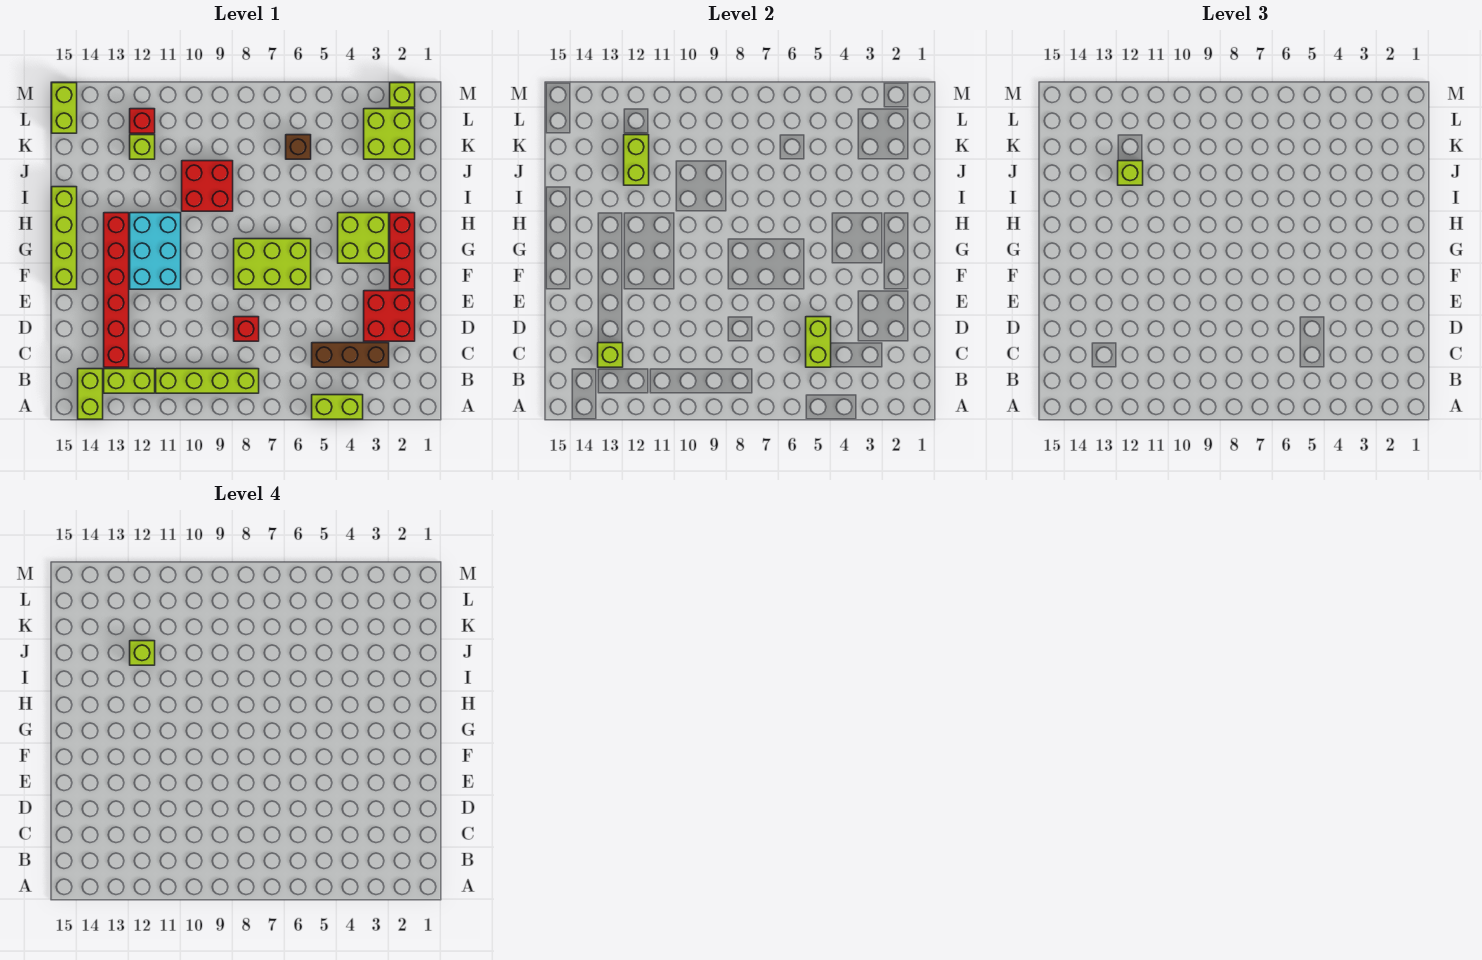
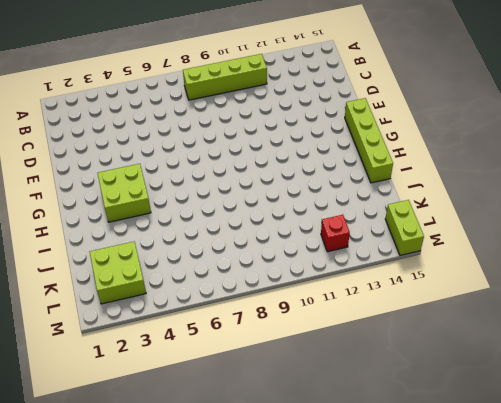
none -> lime 1x2 brick [312,395,363,419]
none -> lime 1x2 brick [78,369,103,419]
none -> lime 1x2 brick [104,369,155,393]

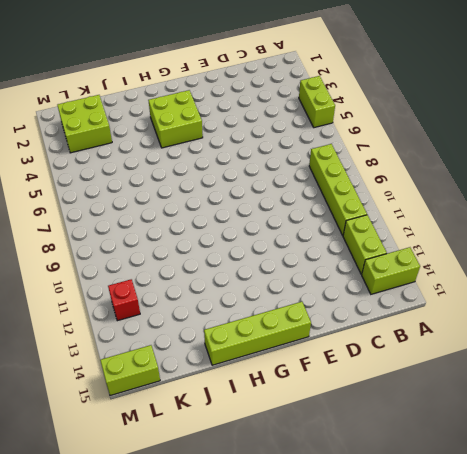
none -> brown 1x3 brick [312,343,389,367]
none -> red 1x6 brick [104,213,129,367]
none -> red 2x2 brick [364,291,415,341]

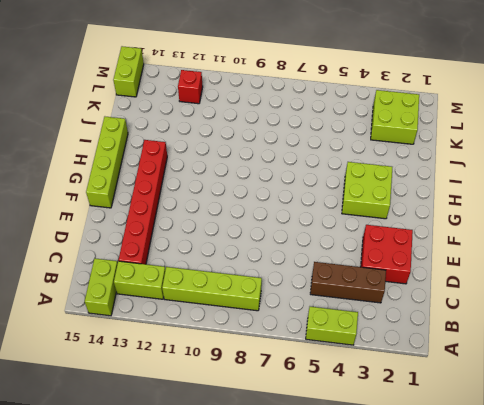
none -> red 1x1 brick [234,317,259,341]
none -> red 1x3 brick [390,213,415,289]
none -> lime 2x3 brick [234,239,311,289]

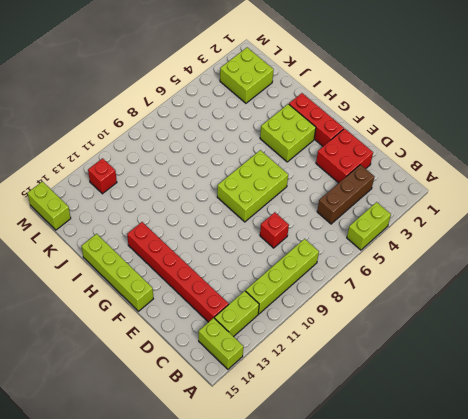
none -> cyan 2x3 brick [130,213,181,289]
none -> red 2x2 brick [182,161,233,211]
none -> brown 1x1 brick [286,135,311,159]

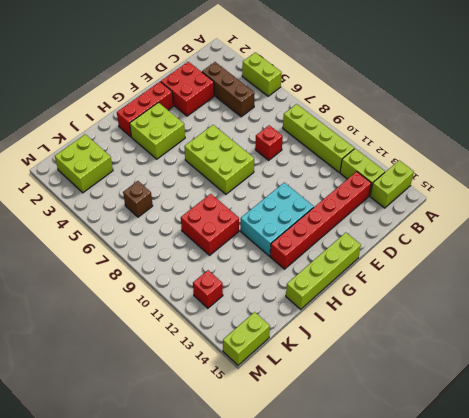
none -> lime 1x1 brick [130,135,155,159]
none -> lime 1x1 brick [390,83,415,107]
none -> lime 1x2 brick [806,317,831,367]

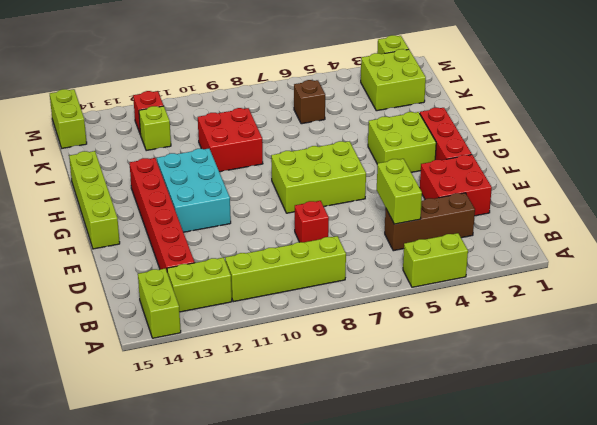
none -> lime 1x1 brick [598,343,623,367]
none -> lime 1x2 brick [624,135,649,185]
none -> lime 1x1 brick [1118,161,1143,185]

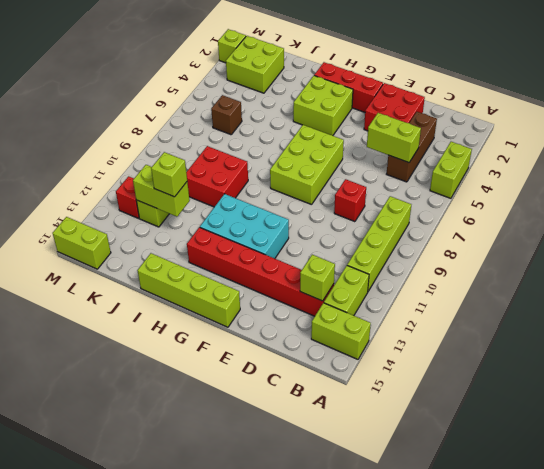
none -> lime 1x1 brick [130,641,155,665]

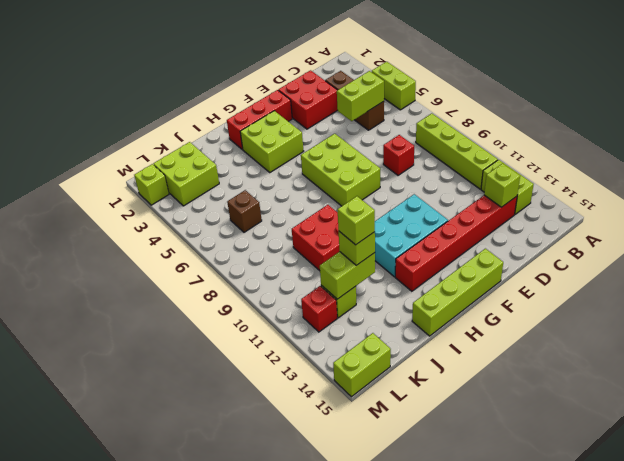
none -> lime 1x2 brick [78,369,103,419]

